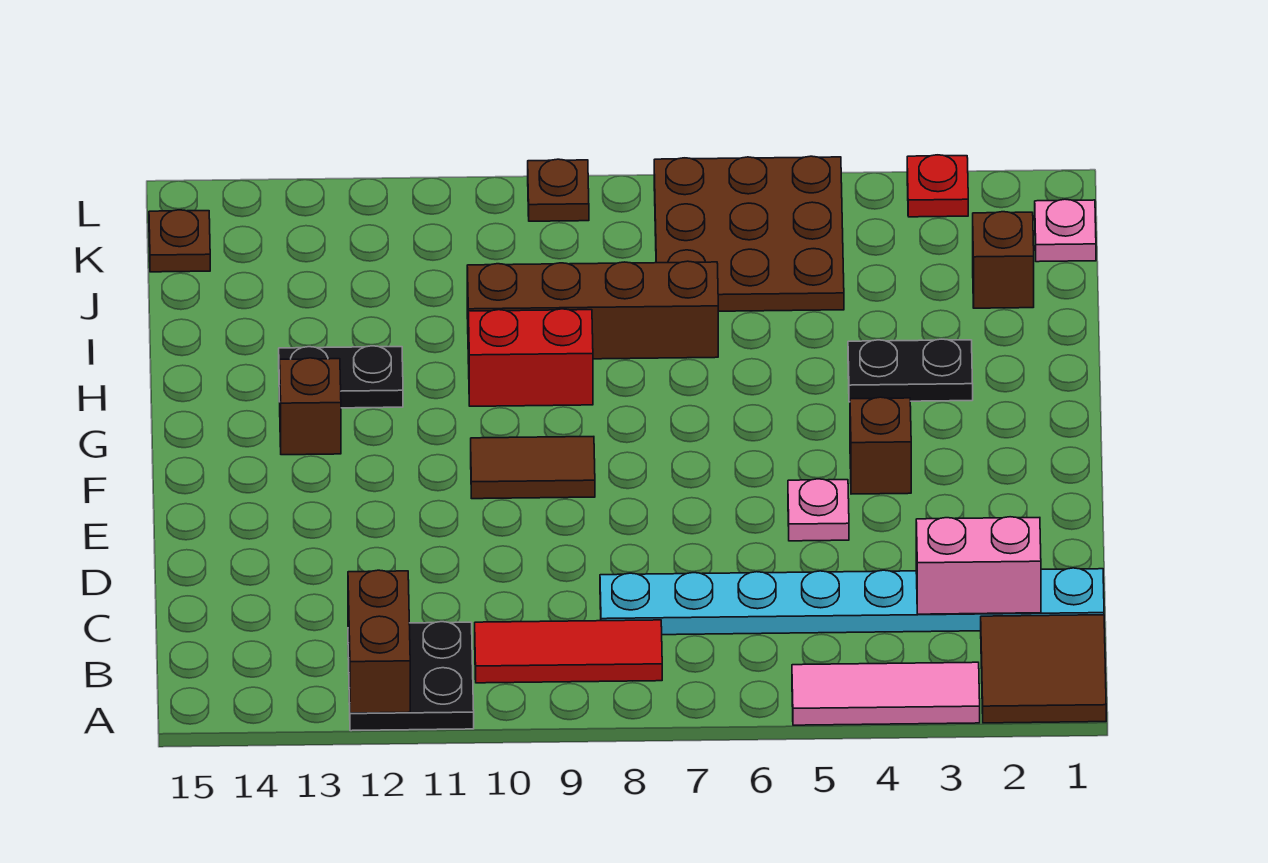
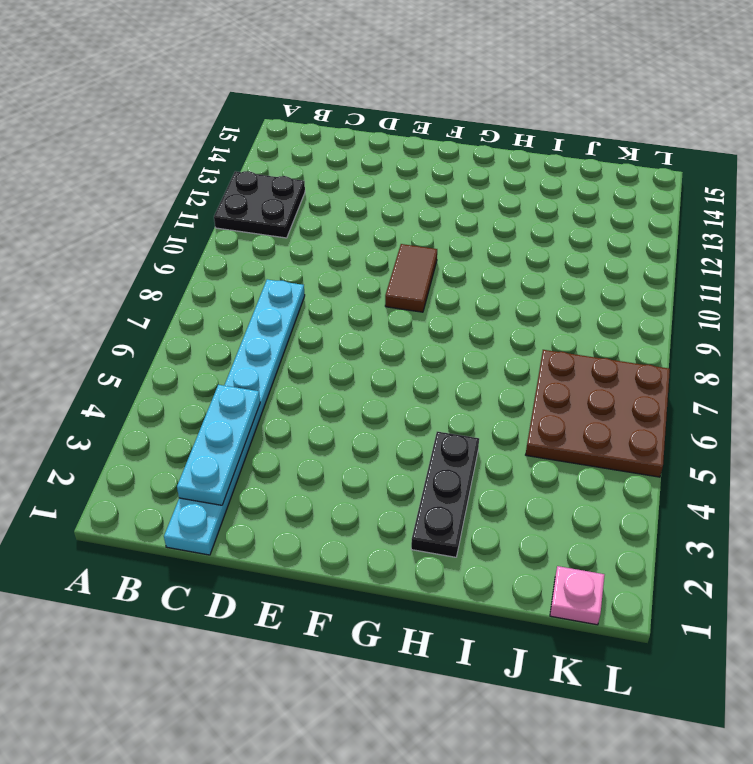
cyan 1x3 plate [177,385,260,505] -> pink 1x2 brick [916,517,1041,614]
black 1x3 plate [411,432,479,557] -> black 1x2 plate [848,339,973,402]
none -> brown 2x2 tile [981,615,1106,723]
none -> pink 1x3 tile [792,662,980,725]
none -> red 1x3 tile [475,620,662,683]

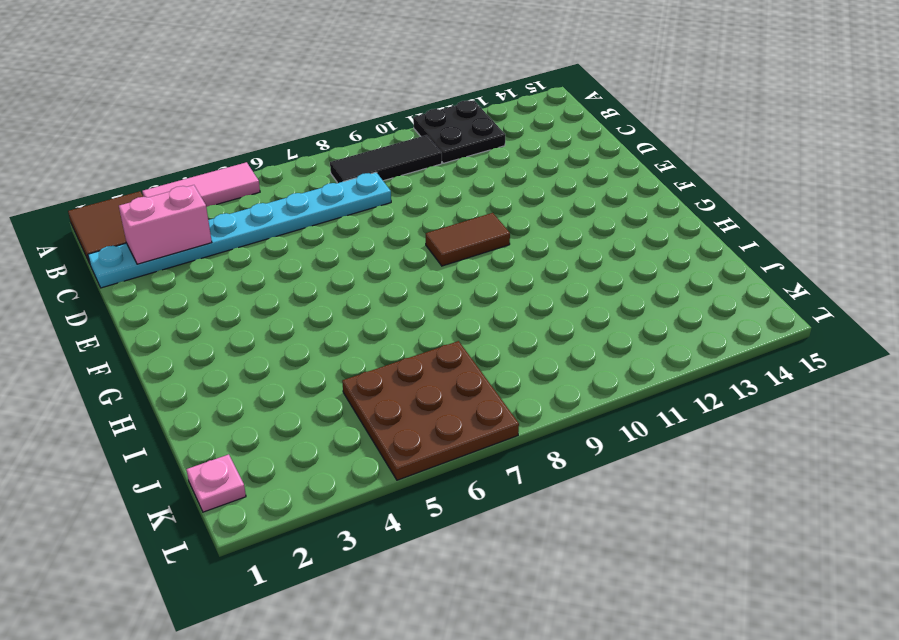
black 1x3 tile [330,135,442,183] -> red 1x3 tile [475,620,662,683]
none -> pink 1x1 plate [788,479,849,541]
none -> brown 1x1 brick [850,397,911,494]
none -> brown 1x1 brick [280,358,341,455]

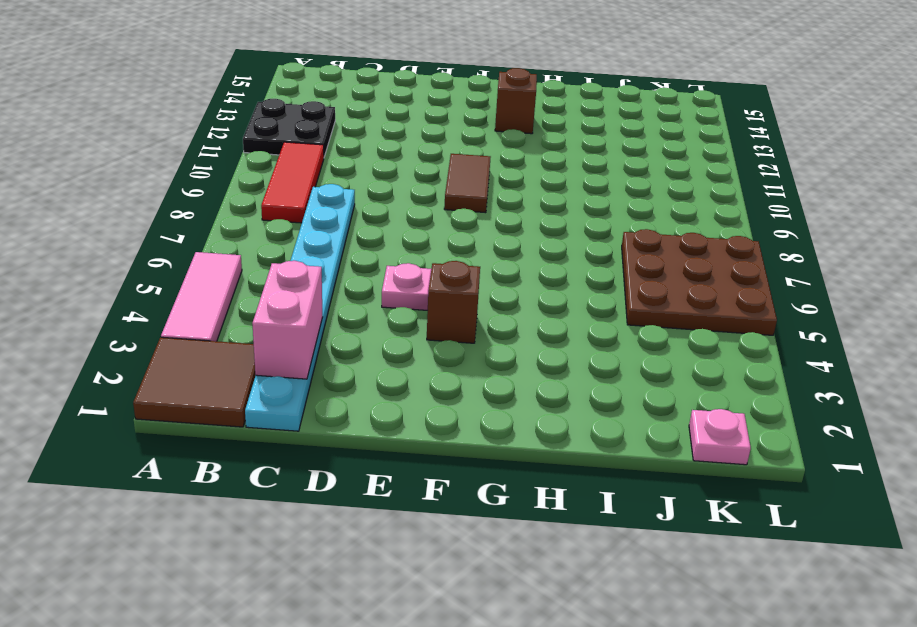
none -> black 1x2 plate [848,339,973,402]
none -> red 1x2 brick [468,309,593,406]
none -> black 1x2 plate [279,346,403,408]

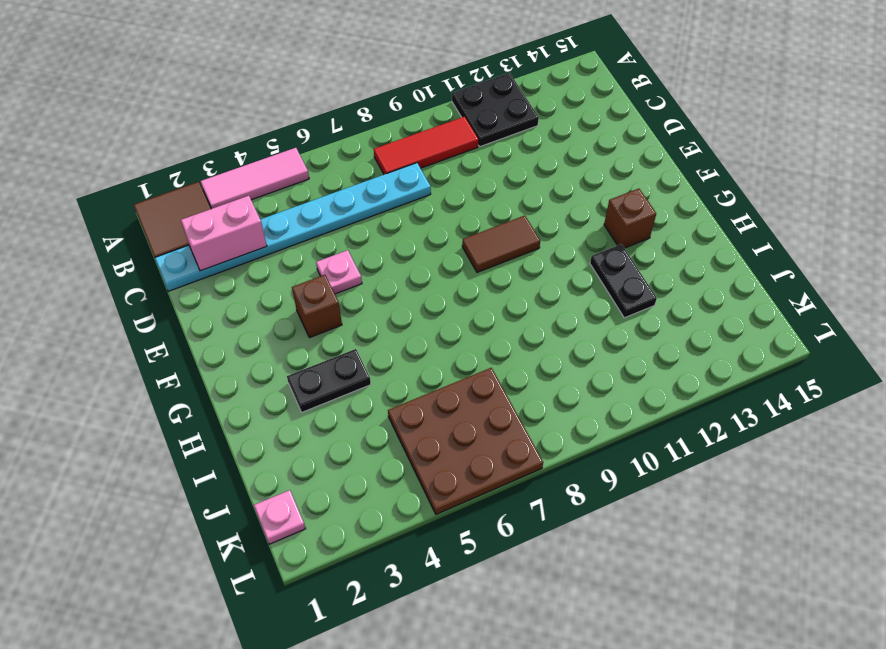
black 1x2 plate [590,244,657,318] -> black 1x2 plate turned to [279,346,403,408]
none -> red 1x2 brick [468,309,593,406]
none -> brown 1x4 brick [467,261,718,359]
none -> brown 1x1 brick [973,212,1034,308]

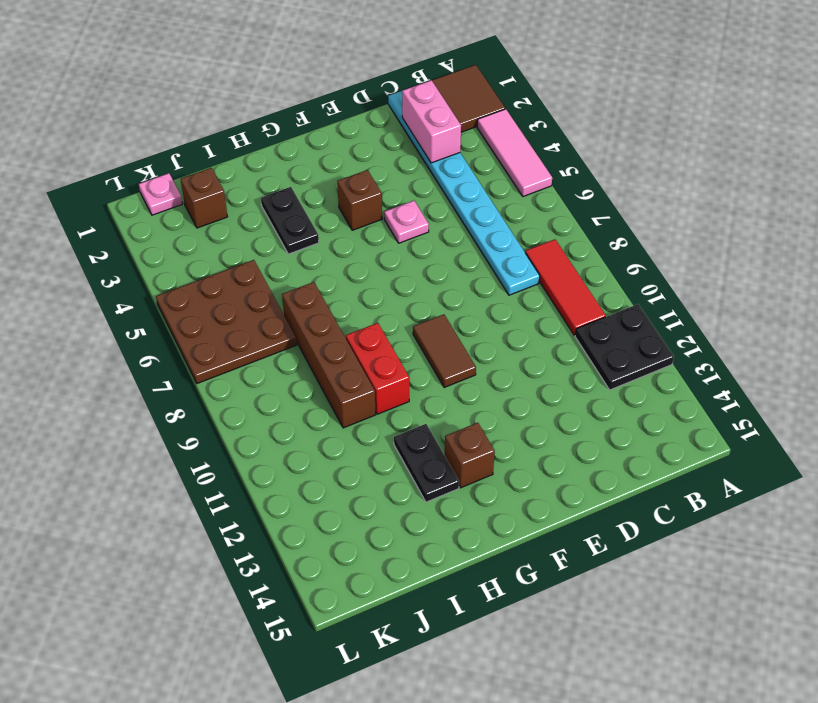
none -> brown 1x1 plate [149,210,210,272]
none -> red 1x1 plate [907,155,968,217]
none -> brown 1x1 plate [528,159,589,221]

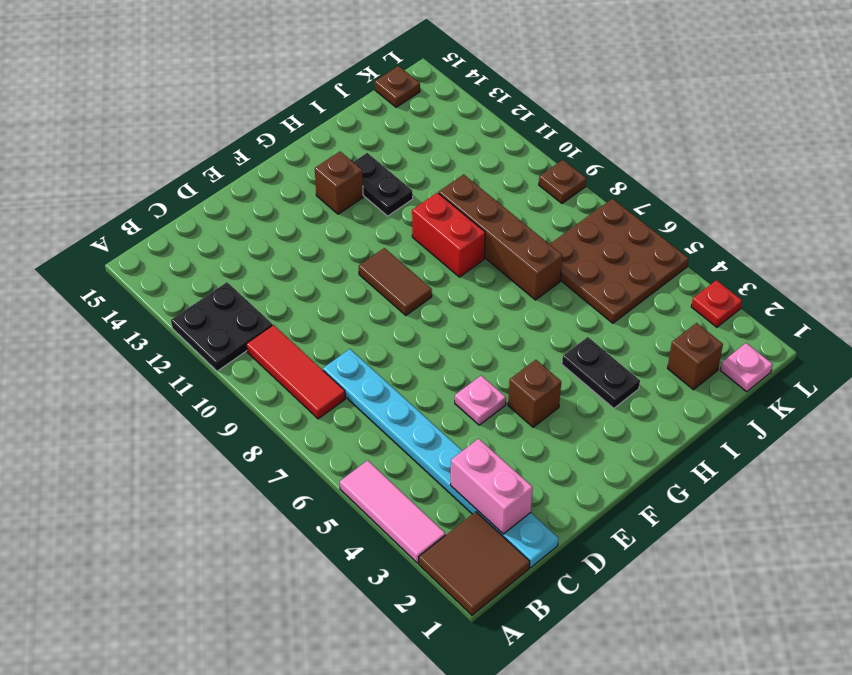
none -> brown 1x2 brick [348,570,410,713]

